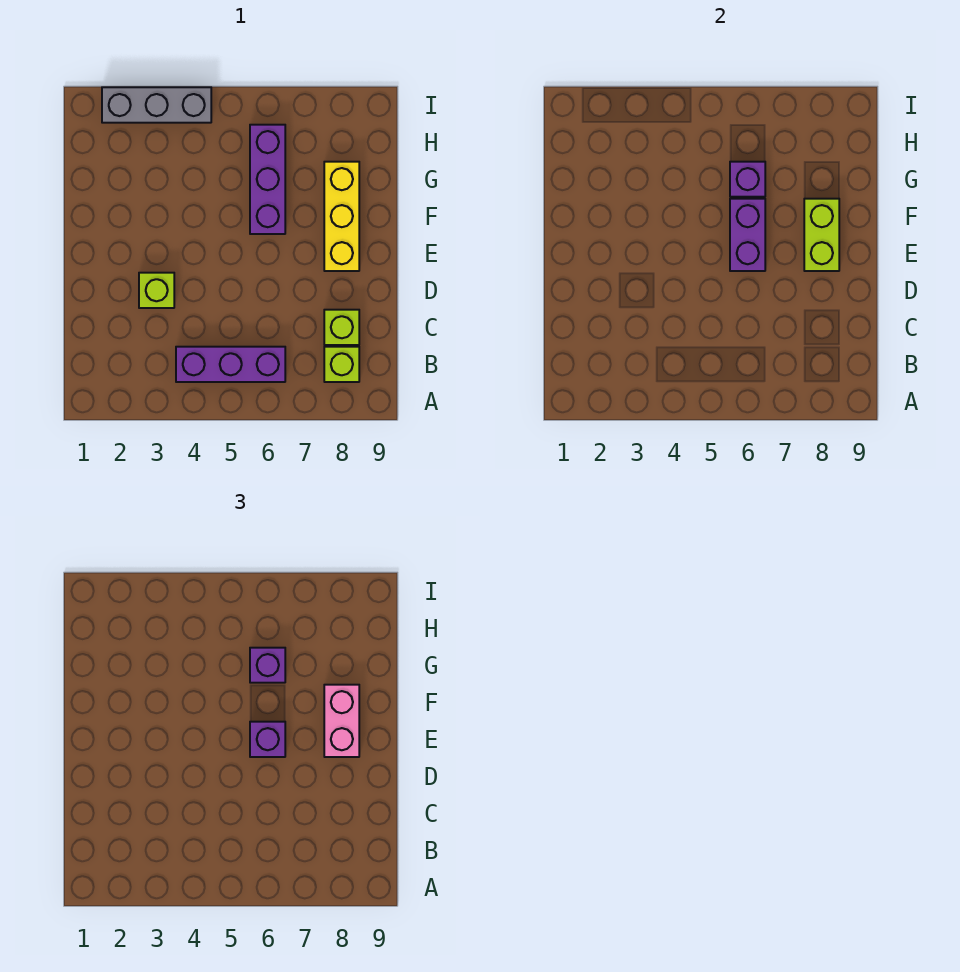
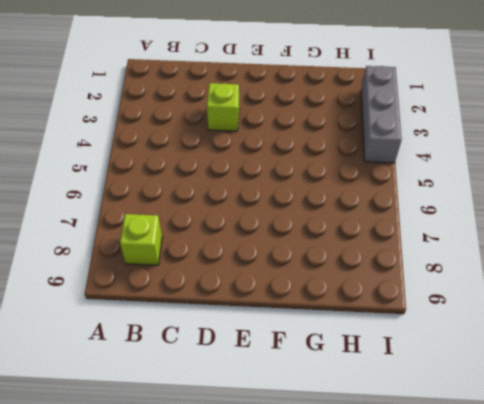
none -> purple 1x3 brick [176,347,285,382]
none -> lime 1x1 brick [324,310,359,345]
none -> yellow 1x3 brick [324,162,359,271]

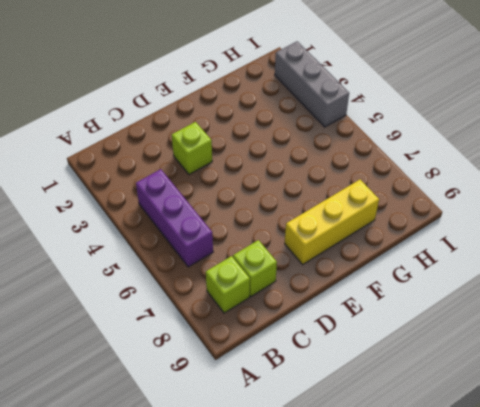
none -> purple 1x3 brick [250,125,285,234]
none -> purple 1x2 brick [730,199,765,271]
none -> lime 1x2 brick [804,199,839,271]

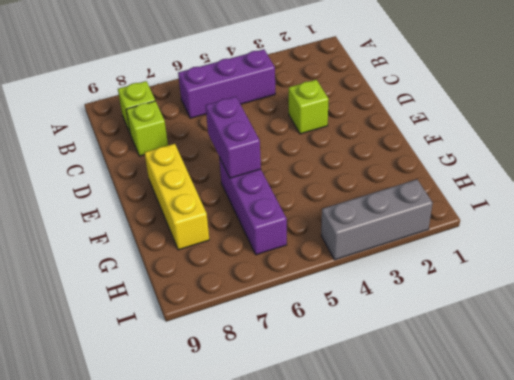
none -> lime 1x2 brick [804,199,839,271]
none -> purple 1x1 brick [730,162,765,197]
none -> purple 1x1 brick [250,722,285,757]

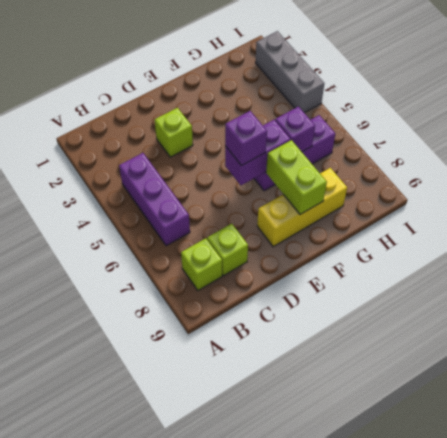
lime 1x2 brick [266,140,327,214] -> lime 1x2 brick turned to [804,199,839,271]
none -> pink 1x2 brick [324,685,359,757]
none -> purple 1x1 brick [250,648,285,683]

